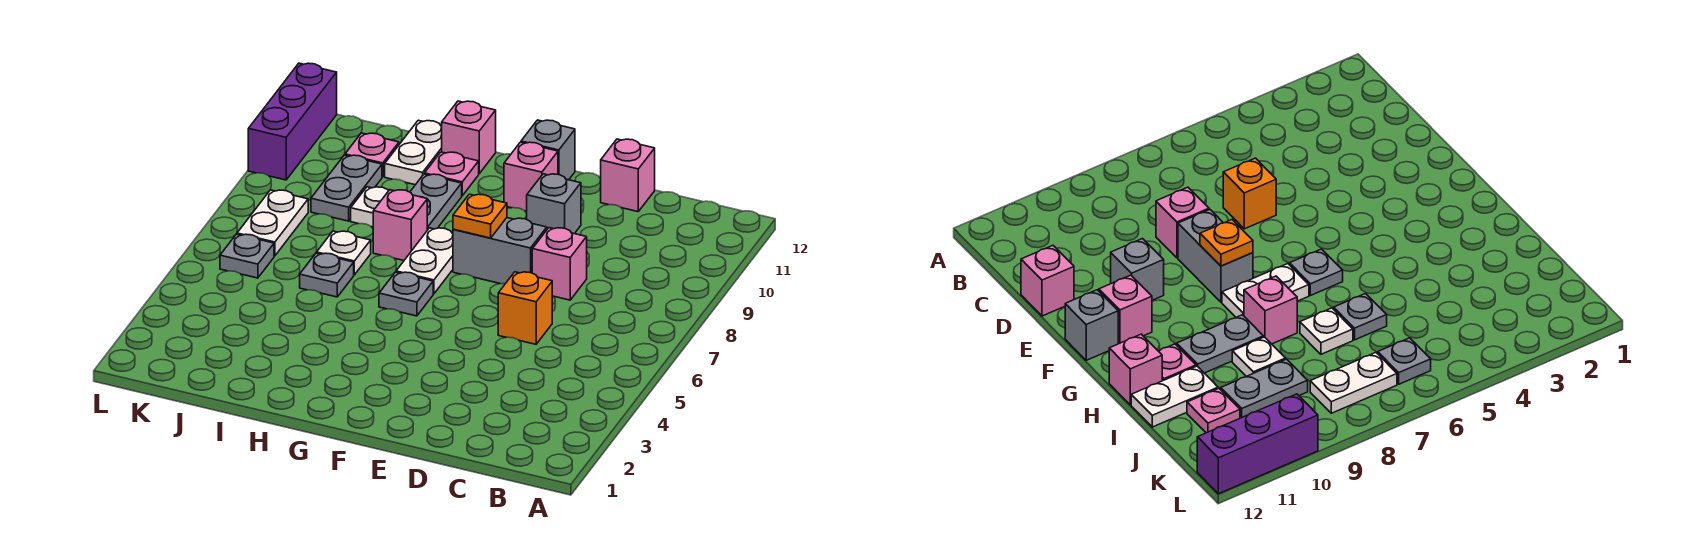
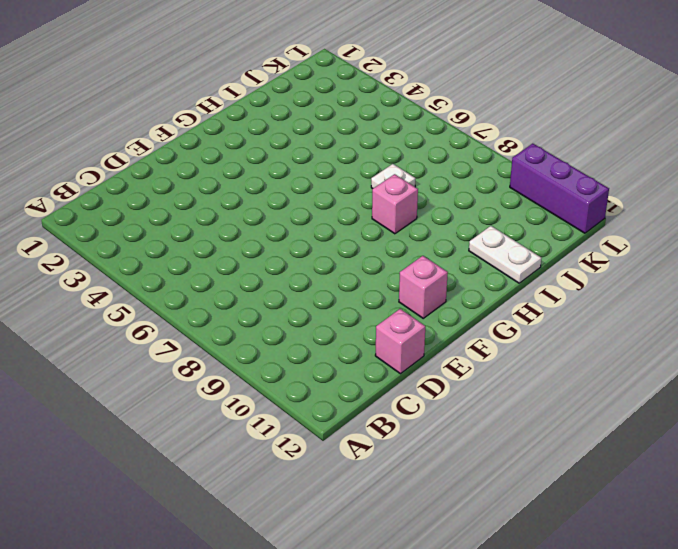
none -> orange 1x1 brick [498,272,552,344]
none -> pink 1x1 brick [532,228,587,300]
none -> grey 1x2 brick [453,218,547,284]

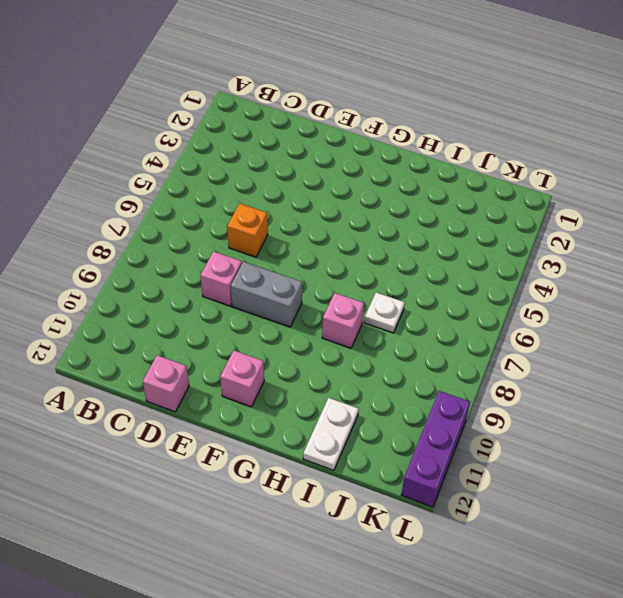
none -> grey 1x1 brick [527,174,581,234]
none -> grey 1x1 brick [521,120,575,180]
none -> grey 1x1 plate [379,272,433,316]

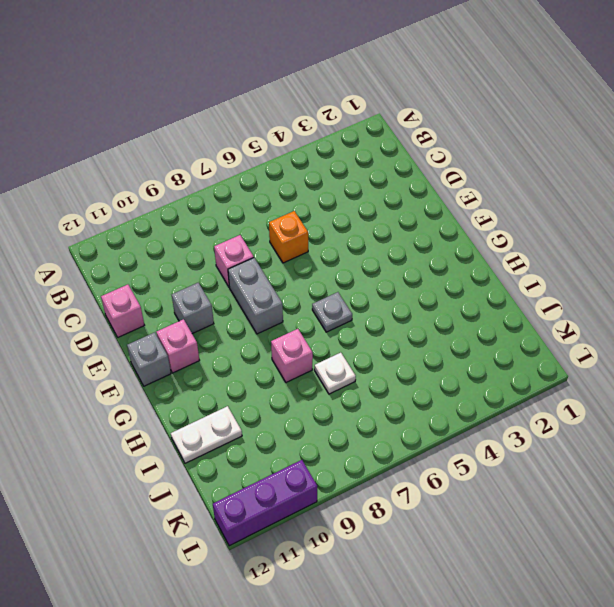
none -> white 1x2 plate [396,228,453,294]
none -> grey 1x2 plate [410,174,462,230]
none -> pink 1x1 plate [425,152,479,196]

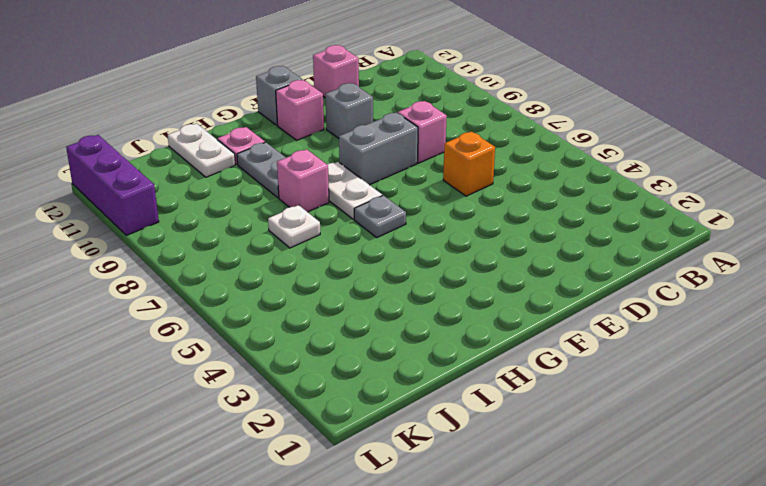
none -> pink 1x1 brick [442,101,496,173]
none -> grey 1x1 plate [300,253,354,297]
none -> white 1x1 plate [351,187,389,227]

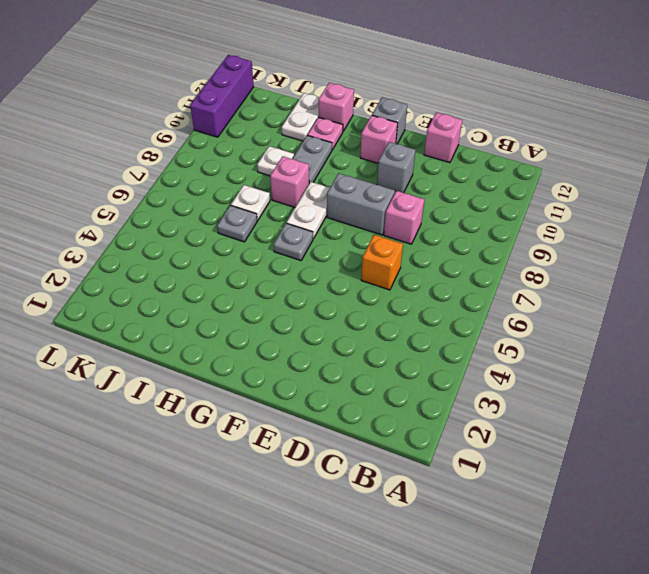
none -> grey 1x2 plate [311,155,382,221]
none -> pink 1x1 plate [345,133,399,177]
none -> grey 1x1 plate [220,234,274,278]

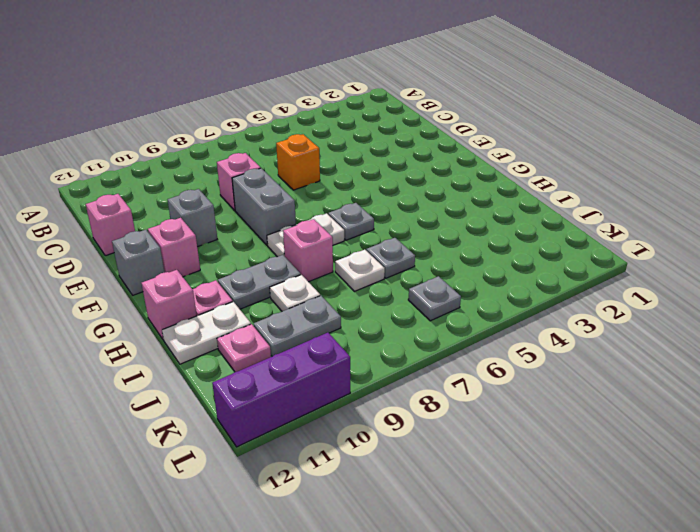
none -> white 1x2 plate [237,190,308,256]
none -> orange 1x1 plate [453,194,507,238]

